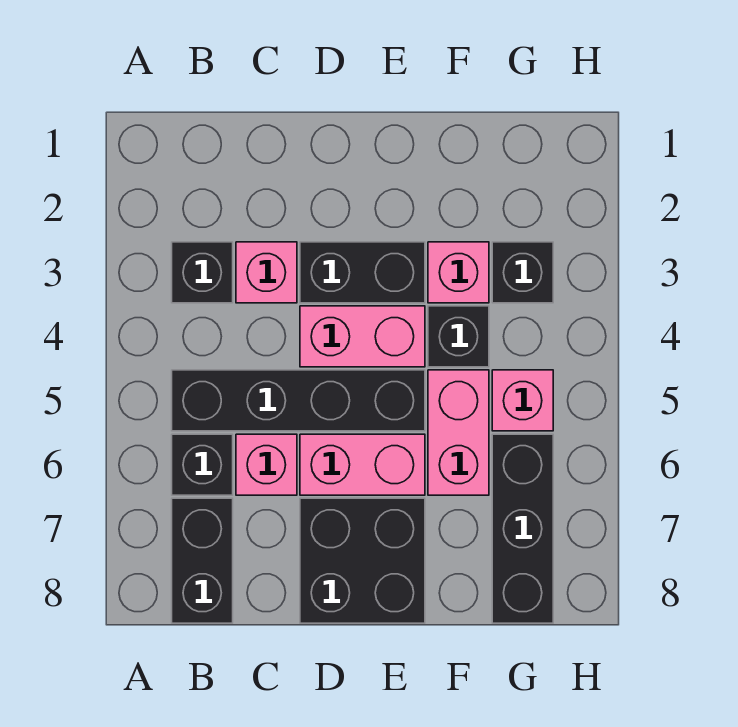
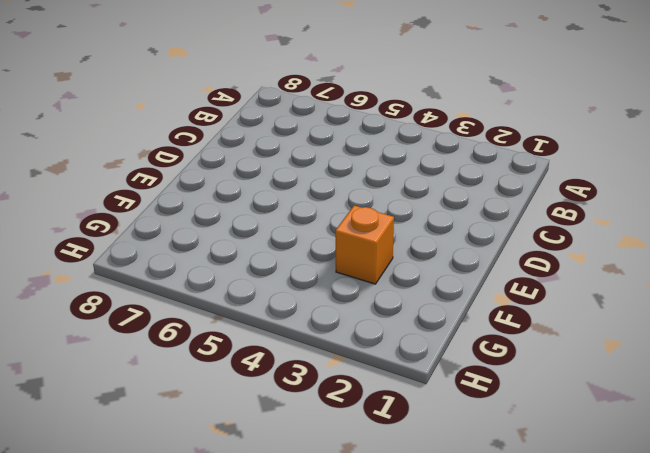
orange 1x1 brick [335,205,394,284] -> pink 1x1 brick [428,242,489,303]
none -> black 1x1 brick [172,242,233,303]
none -> black 1x4 brick [172,370,425,431]
none -> black 1x1 brick [172,434,233,495]

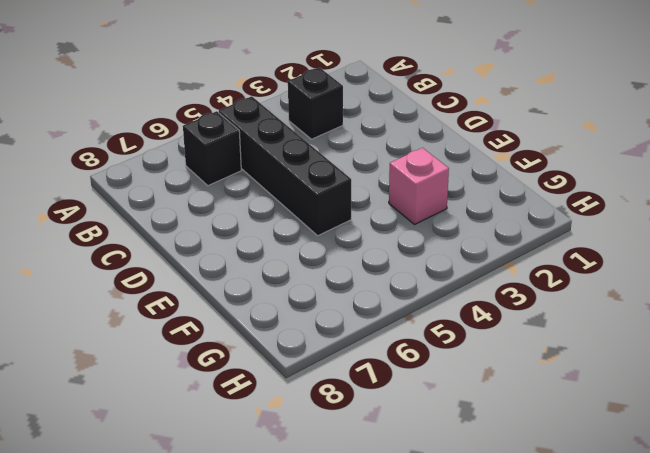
none -> black 1x2 brick [172,498,233,623]
none -> pink 1x1 brick [236,242,297,303]
none -> pink 1x1 brick [236,434,297,495]

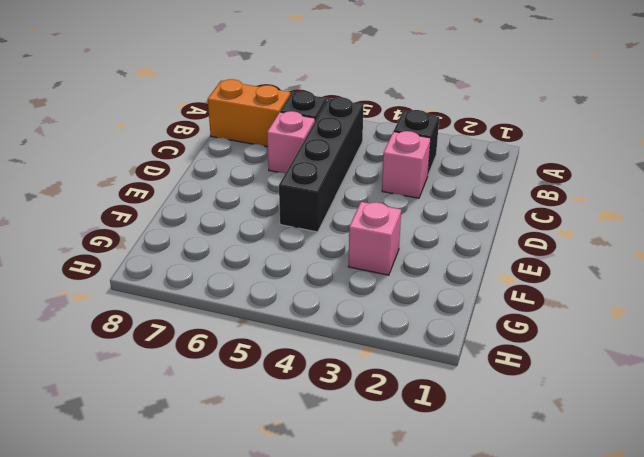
orange 1x2 brick [208,79,290,147] -> black 1x2 brick [172,498,233,623]
none -> black 1x2 brick [300,242,425,303]
none -> pink 1x2 brick [300,306,425,367]
none -> pink 1x2 brick [300,434,425,495]

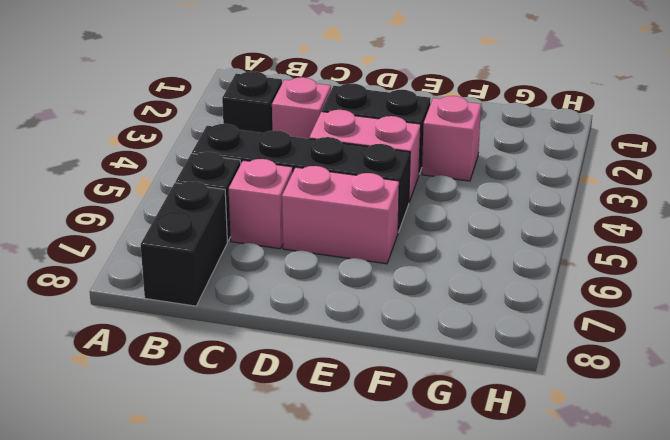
none -> black 2x2 brick [300,498,425,623]
none -> black 1x1 brick [428,306,489,367]
none -> pink 1x2 brick [428,370,489,495]

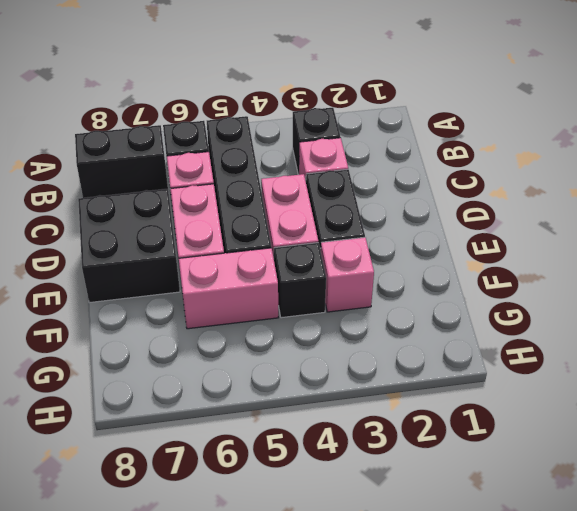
none -> black 1x1 brick [492,242,553,303]
none -> pink 1x1 brick [492,370,553,431]
none -> black 1x3 brick [492,434,553,623]

